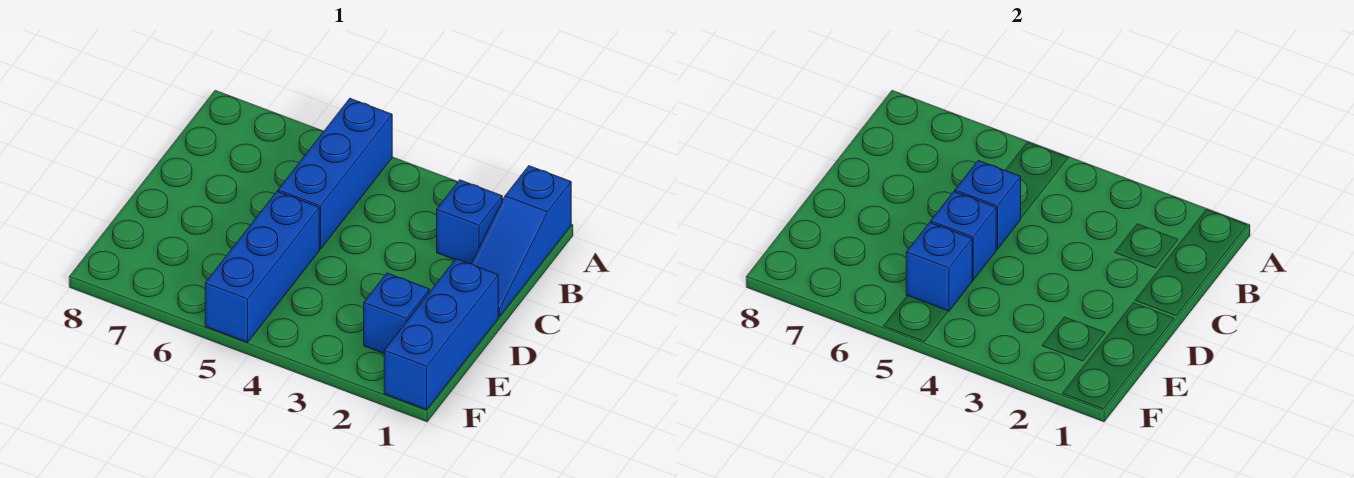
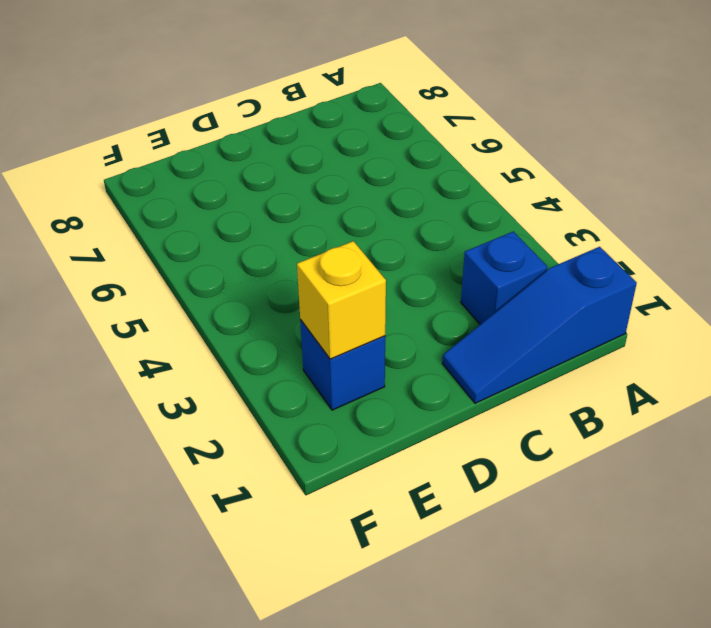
yellow 1x1 brick [297,241,386,359] -> none
none -> blue 1x3 brick [278,99,392,249]
none -> blue 1x3 brick [384,259,498,410]

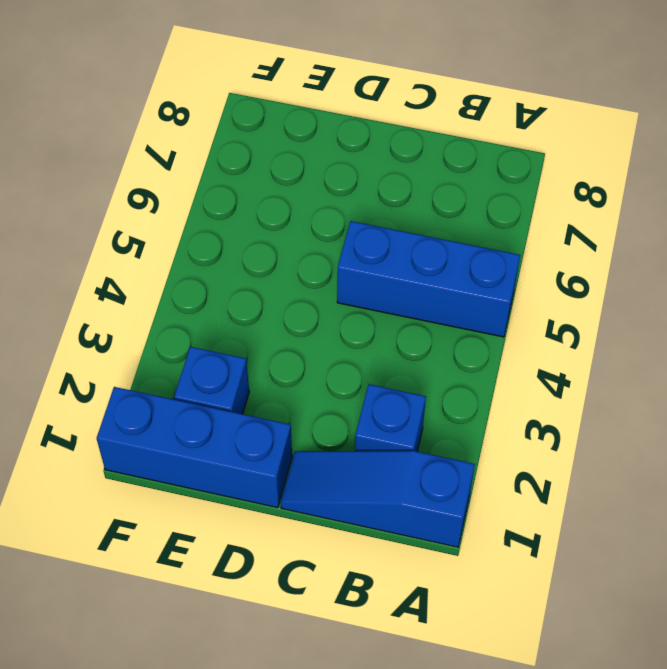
none -> blue 1x3 brick [205,192,319,342]
none -> blue 1x1 brick [955,160,1021,249]

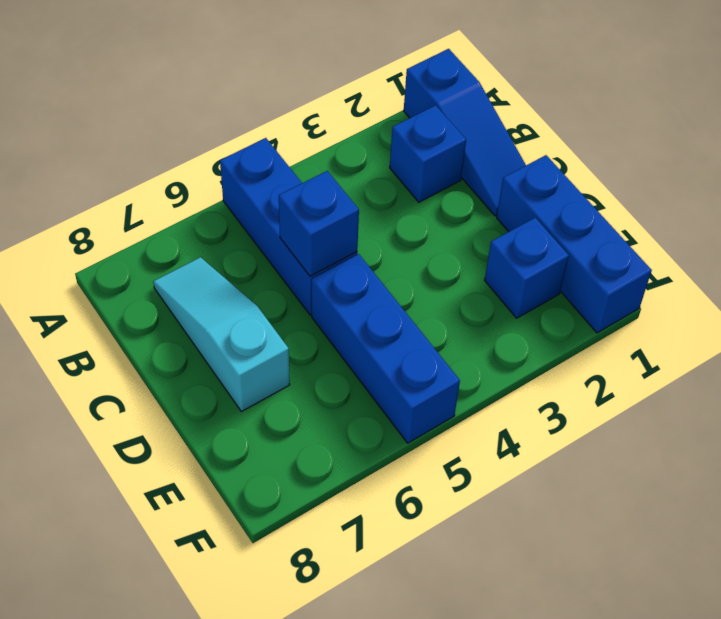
cyan 1x3 slope [153,257,290,412] -> none
none -> blue 1x1 brick [931,192,996,280]
none -> blue 1x1 brick [906,223,972,311]

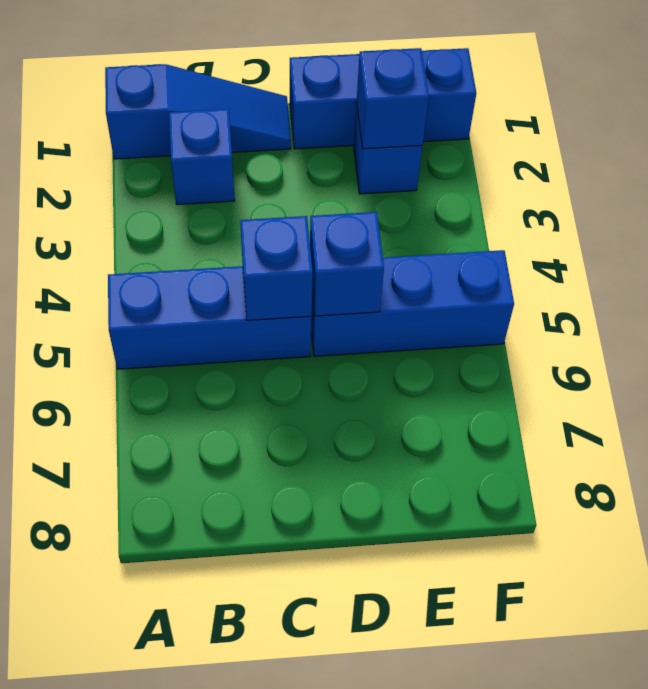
blue 1x1 brick [357,48,429,149] -> blue 1x1 brick moved to [906,223,972,311]

